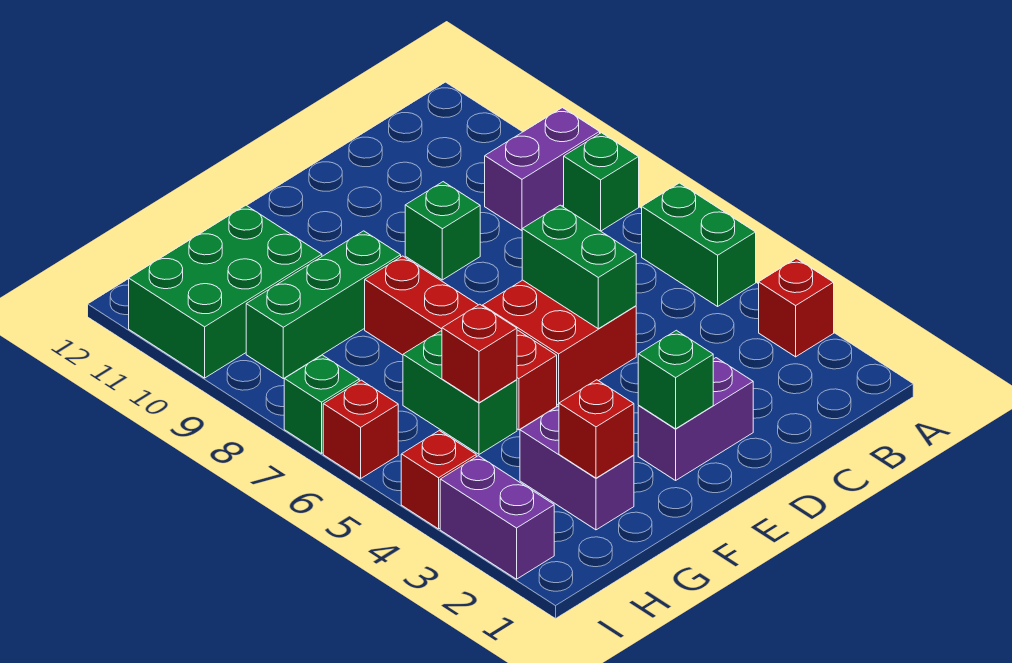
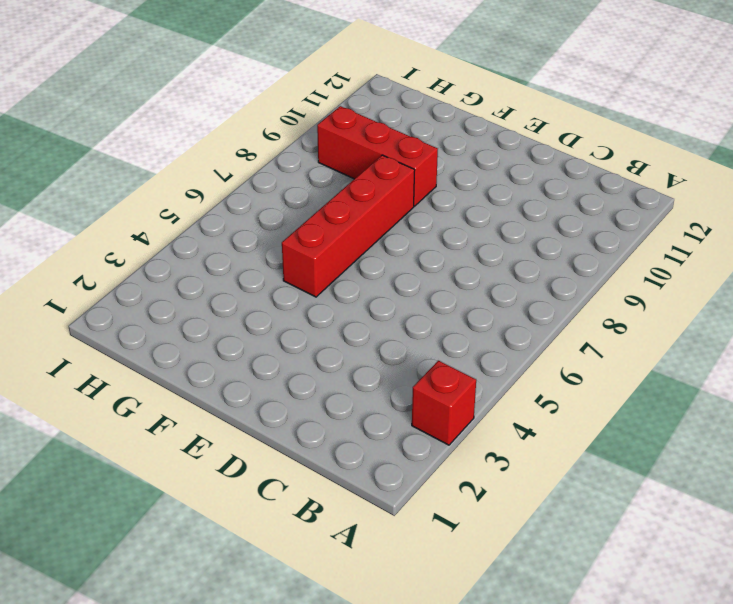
red 1x3 brick [317,106,438,206] -> green 1x3 brick [246,231,401,378]
none -> green 1x2 brick [642,183,756,306]
none -> green 1x1 brick [564,133,639,231]
none -> purple 1x2 brick [485,108,600,231]

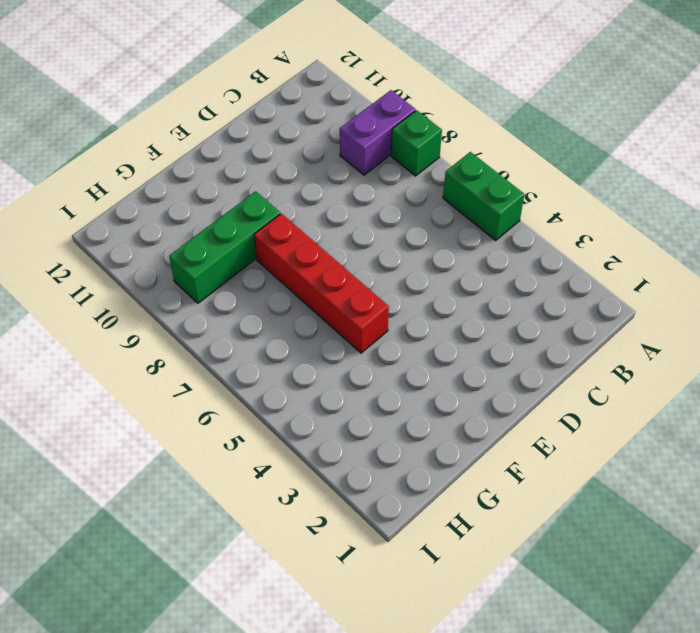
none -> red 1x1 brick [759,258,834,357]
none -> purple 1x2 brick [638,358,753,480]
none -> red 2x2 brick [483,280,636,405]

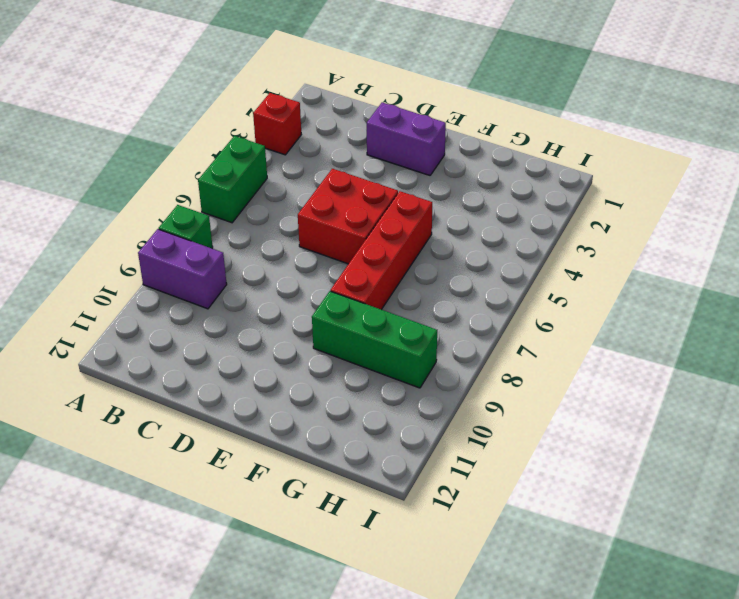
none -> green 1x1 brick [405,182,480,280]
none -> purple 1x2 brick [520,406,634,530]
none -> green 1x2 brick [403,331,517,454]

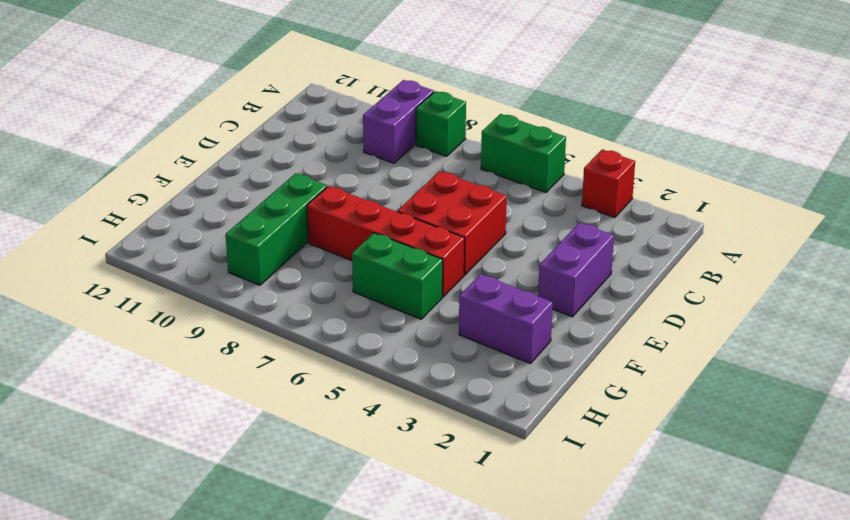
none -> green 1x1 brick [405,182,480,280]
none -> green 2x3 brick [129,205,322,378]
none -> purple 1x2 brick [440,456,554,579]

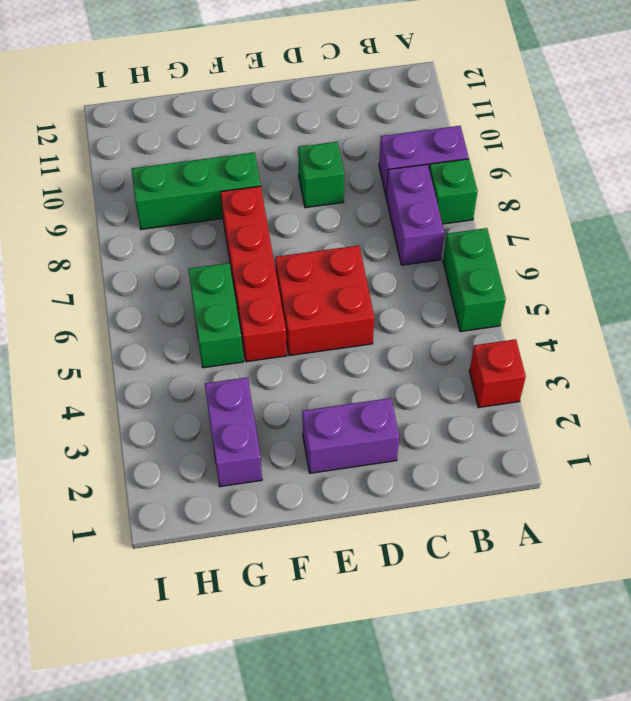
purple 1x2 brick [386,164,444,265] -> purple 1x2 brick moved to [440,456,554,579]
none -> green 2x3 brick [129,205,322,378]
none -> red 1x1 brick [401,431,476,529]
none -> red 1x1 brick [323,380,398,479]

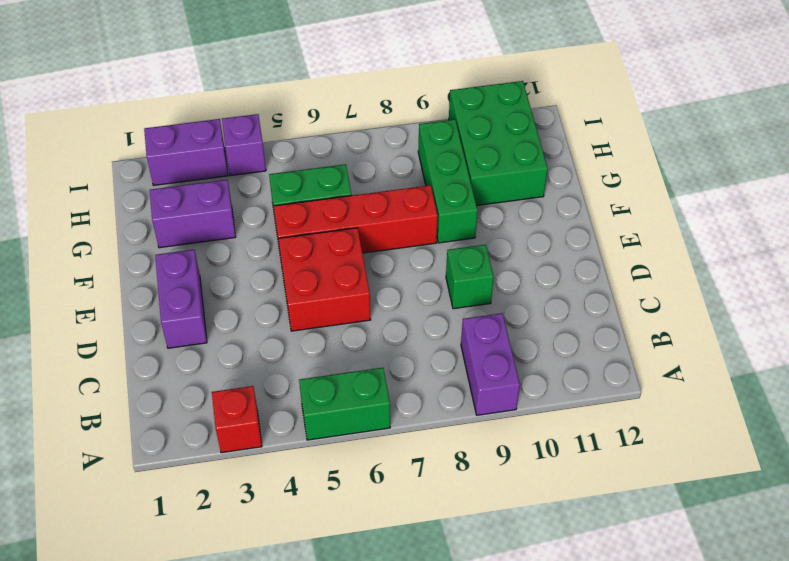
purple 1x1 brick [222,114,266,176] -> red 1x1 brick [401,431,476,529]
none -> green 1x1 brick [564,133,639,231]
none -> red 1x1 brick [323,380,398,479]
none -> green 1x1 brick [284,355,359,453]

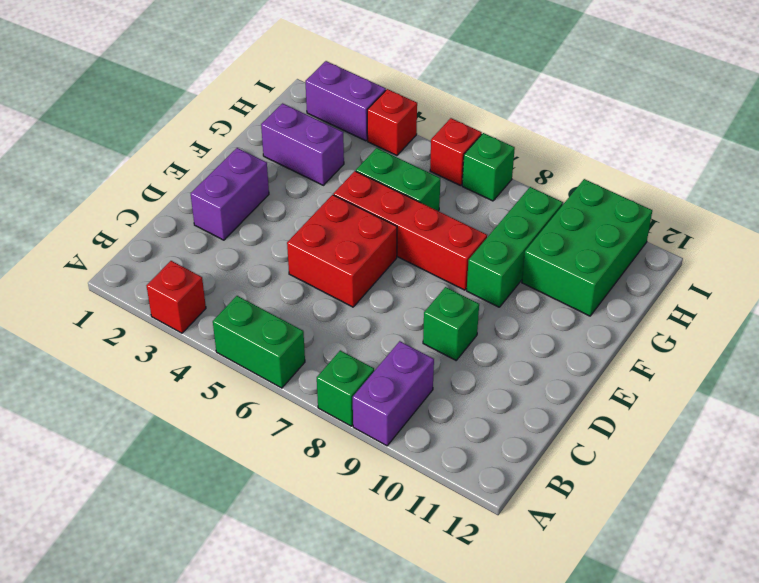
none -> green 1x2 brick [522,205,636,329]
none -> green 1x1 brick [638,330,713,429]
none -> red 1x1 brick [559,380,634,478]

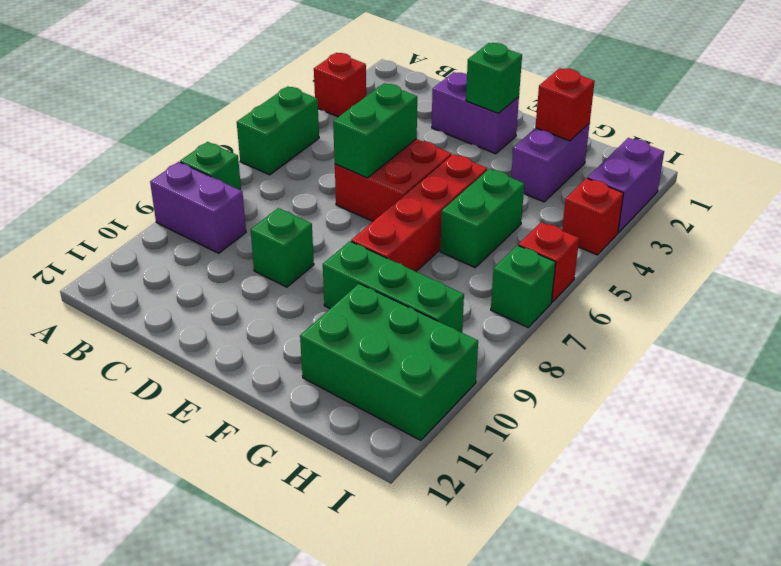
none -> red 1x1 brick [442,304,517,403]

